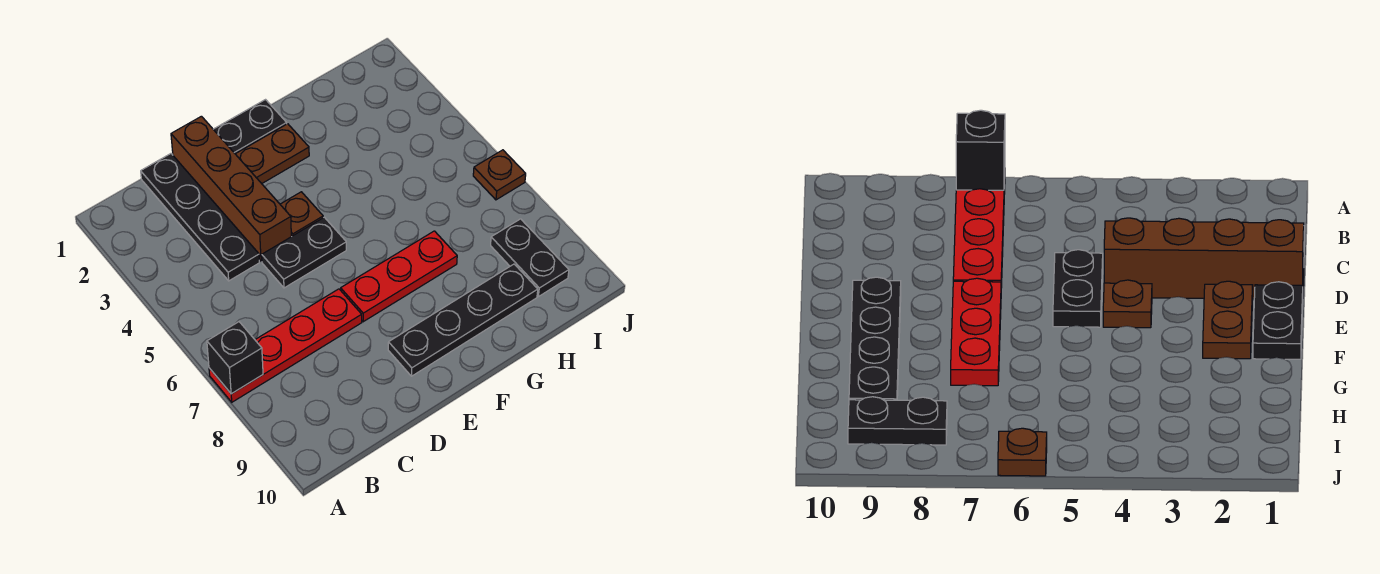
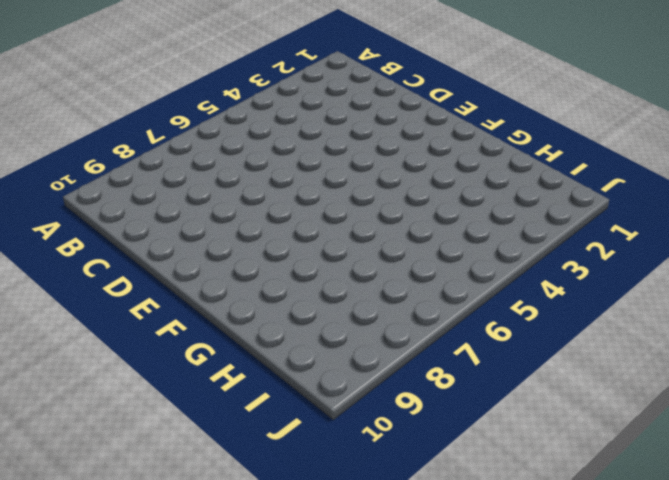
none -> red 1x4 plate [209,289,362,402]
none -> black 1x4 plate [141,154,260,281]
none -> brown 1x4 brick [171,116,291,262]

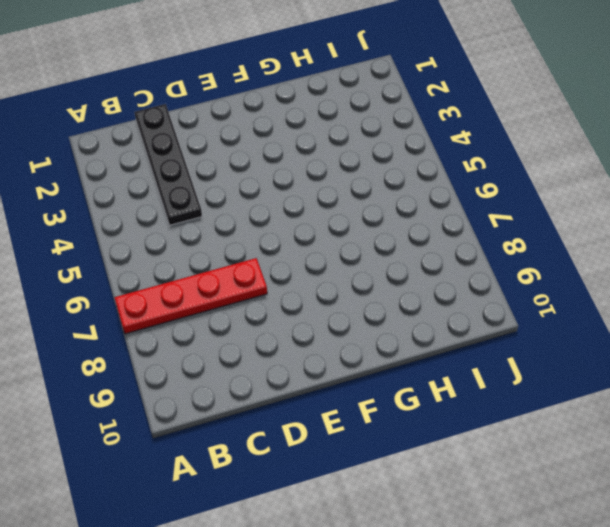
none -> brown 1x4 brick [171,116,291,262]
none -> black 1x2 plate [262,217,346,288]
none -> black 1x2 plate [213,100,287,154]

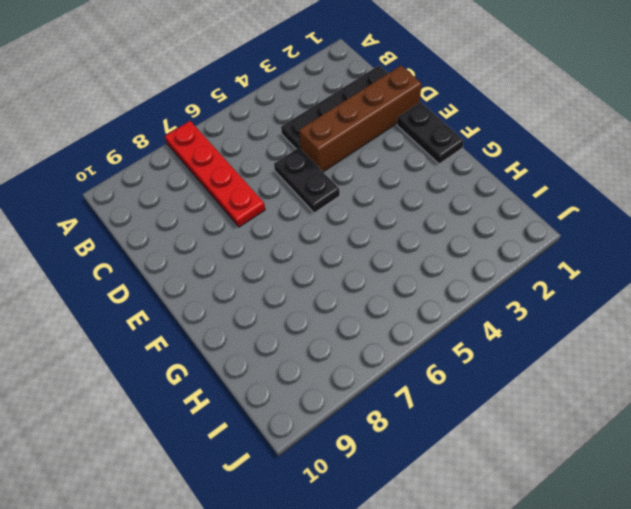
none -> brown 1x2 plate [236,124,309,184]
none -> brown 1x1 plate [280,192,323,237]
none -> red 1x3 plate [341,231,457,322]

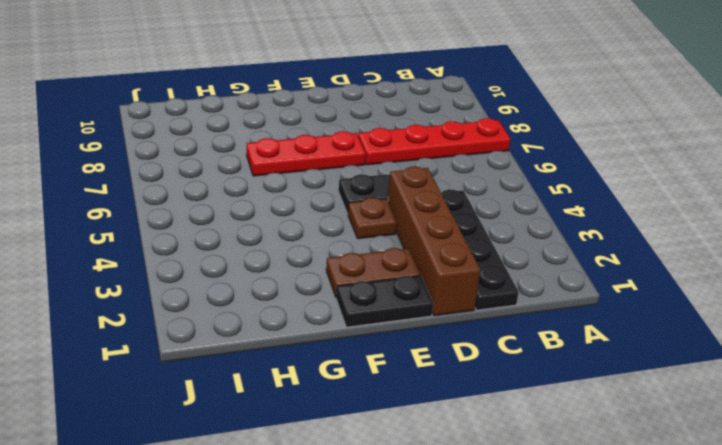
none -> black 1x4 plate [388,264,538,376]
none -> black 1x2 plate [491,219,569,297]
none -> brown 1x1 plate [473,150,526,200]

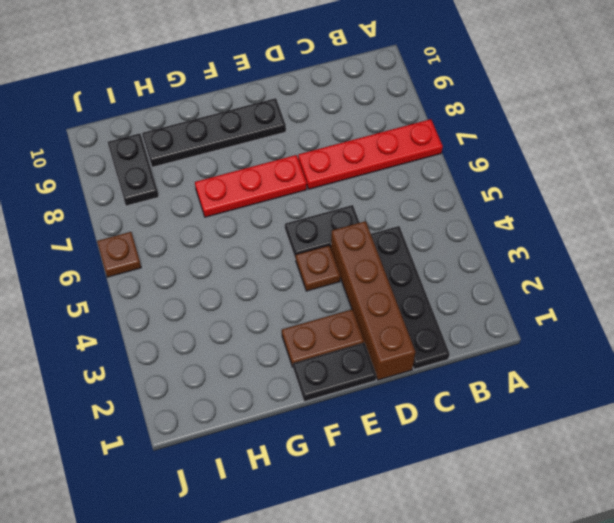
none -> black 1x1 brick [207,322,263,394]

